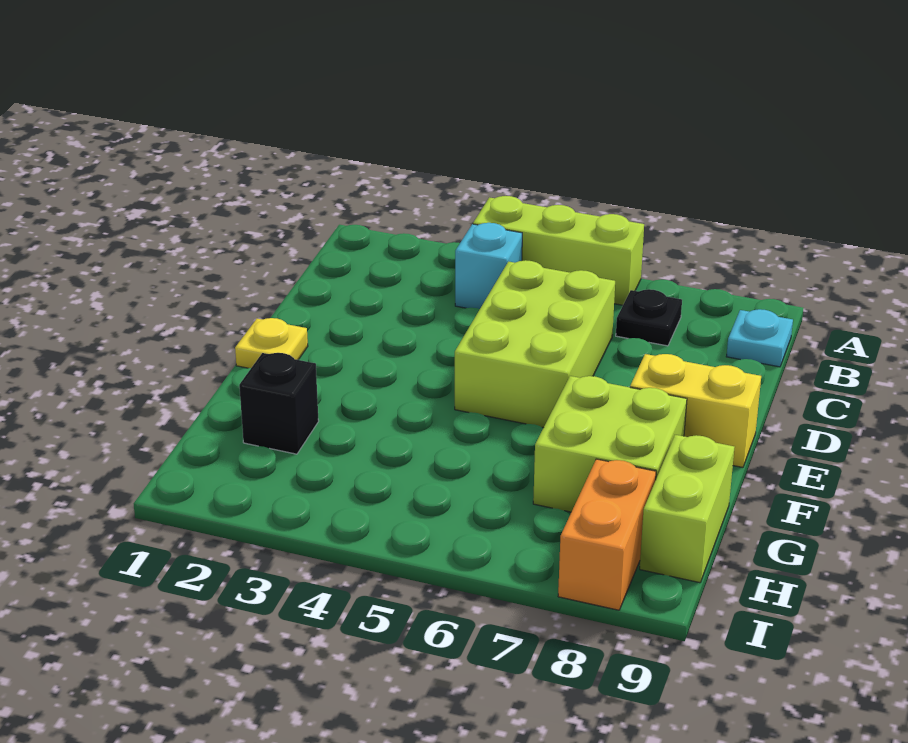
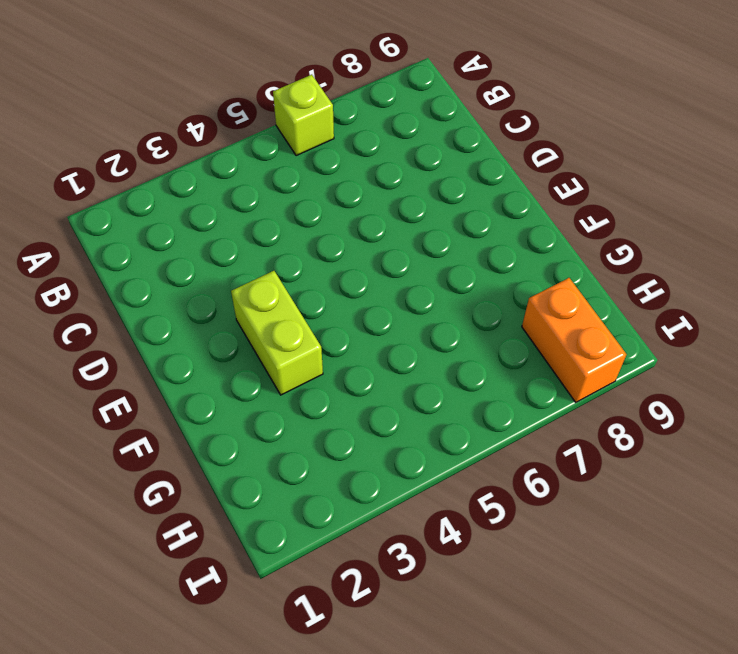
lime 1x1 brick [273,75,334,156] -> lime 1x3 brick [473,196,644,305]
lime 1x2 brick [231,271,323,395] -> lime 1x2 brick moved to [640,435,734,583]
none -> cyan 1x1 brick [455,223,522,309]
none -> black 1x1 plate [616,289,682,346]

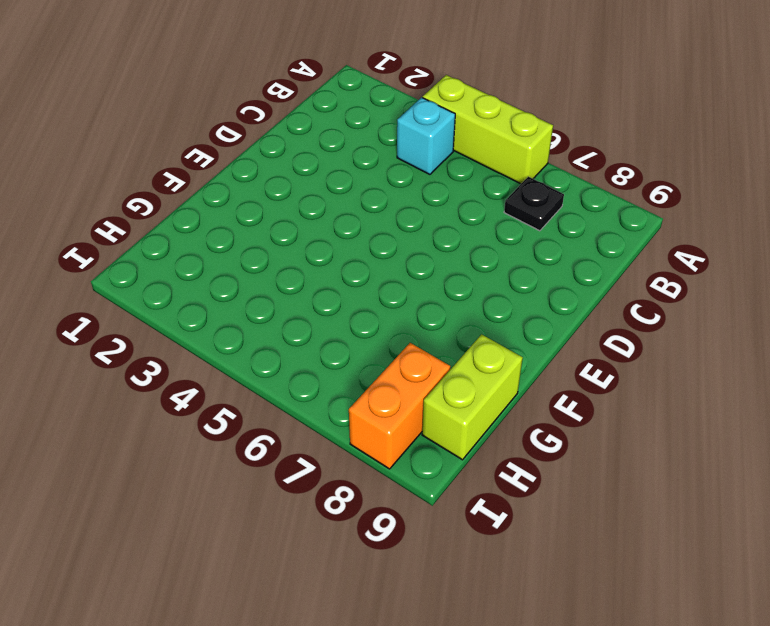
none -> cyan 1x1 plate [726,309,793,367]
none -> lime 2x3 brick [455,260,615,428]

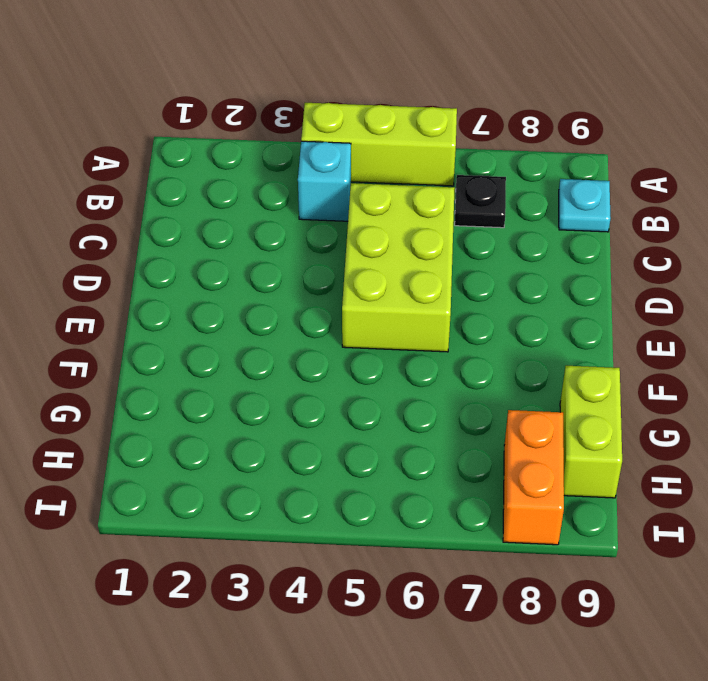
none -> yellow 1x1 plate [235,318,308,368]
none -> yellow 1x2 brick [630,354,761,467]

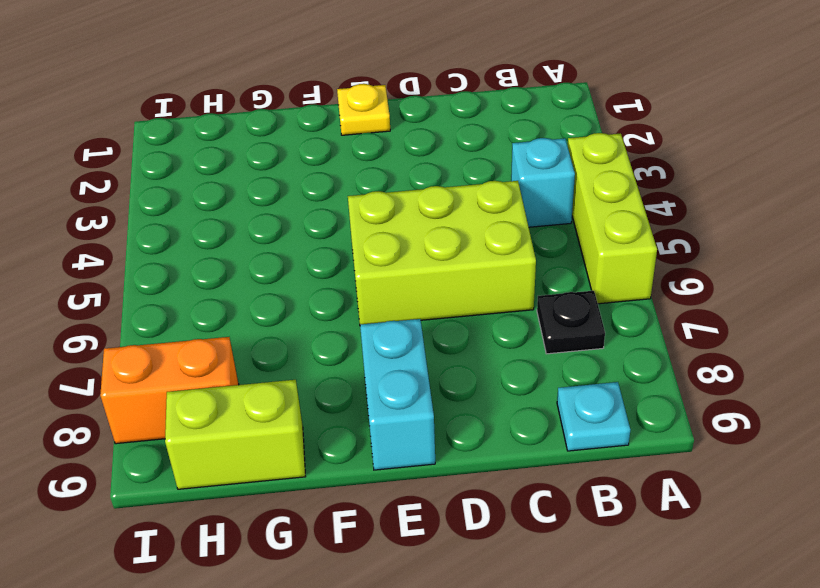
cyan 1x2 brick [360,319,435,470] -> yellow 1x2 brick [630,354,761,467]
none -> lime 2x2 brick [533,376,687,512]
none -> black 1x1 brick [239,353,319,454]

